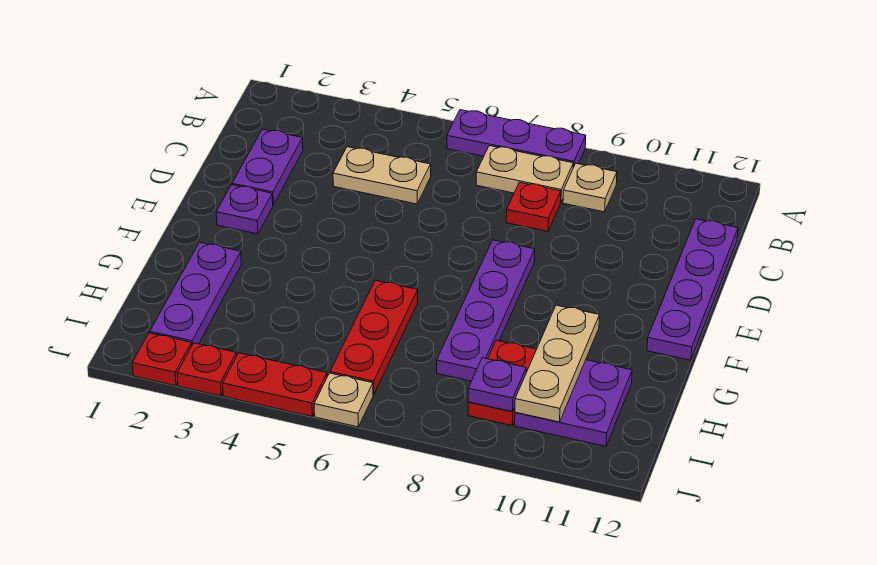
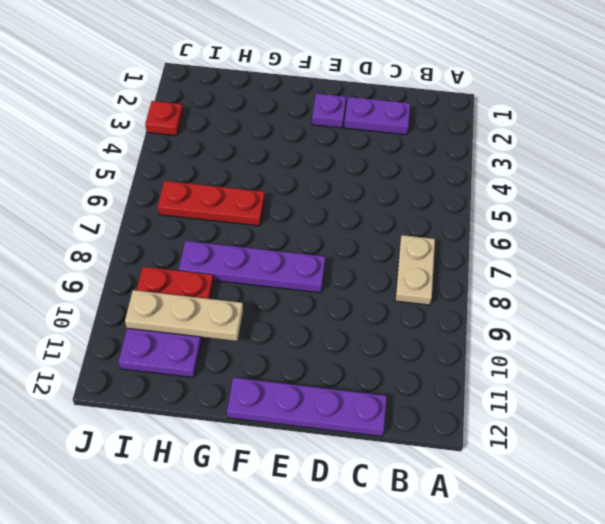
none -> purple 1x3 plate [447,110,586,167]
none -> tan 1x1 plate [563,163,617,212]
none -> tan 1x2 plate [333,147,431,204]

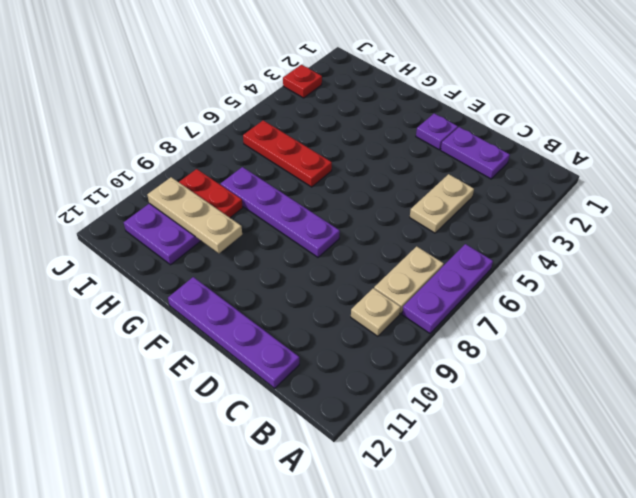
none -> red 1x1 plate [506,182,561,231]
none -> purple 1x3 plate [150,242,241,345]
none -> red 1x1 plate [132,333,192,386]

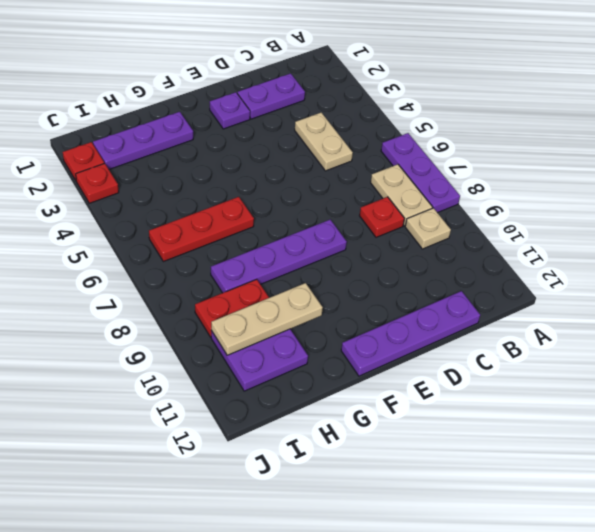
none -> red 1x2 plate [223,353,327,416]
none -> tan 1x1 plate [314,373,373,427]
none -> purple 1x1 plate [468,358,526,412]

